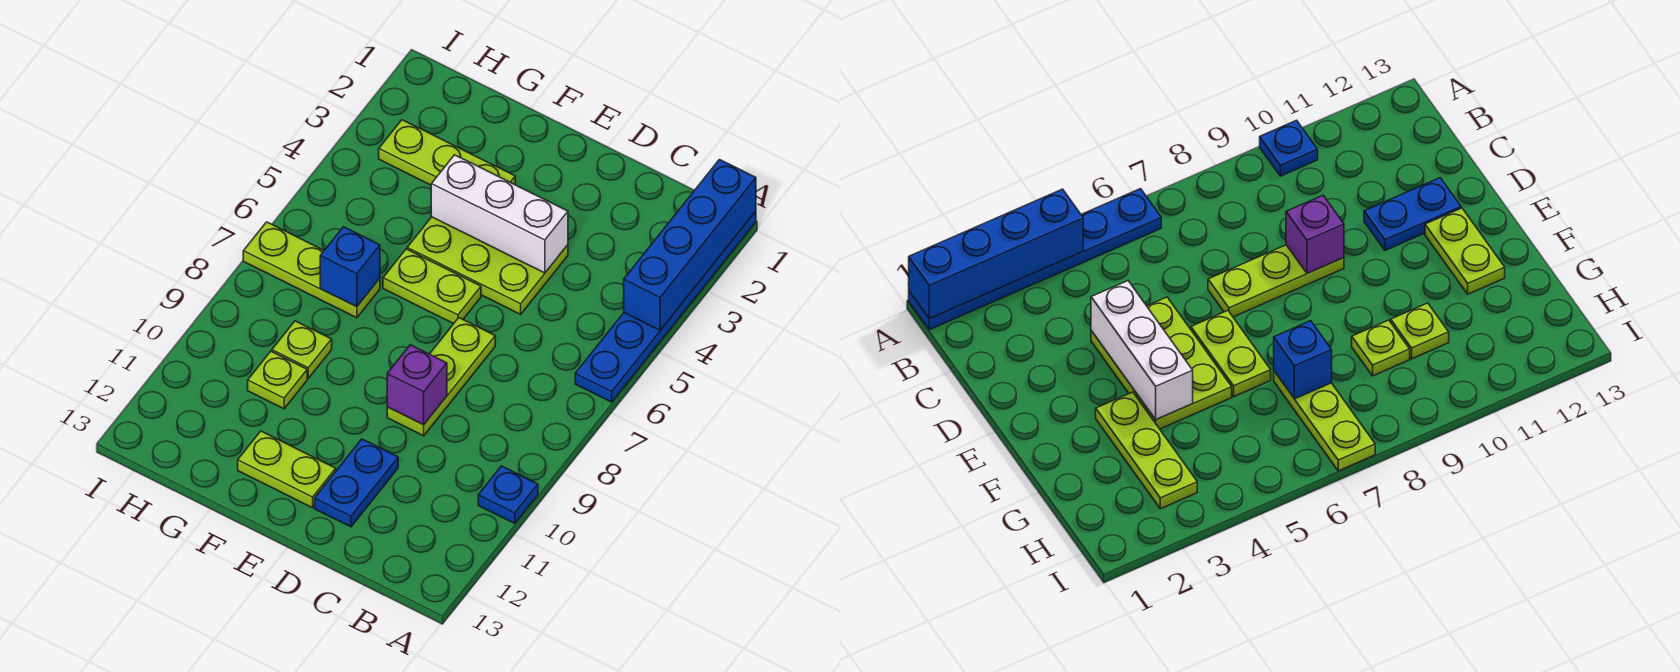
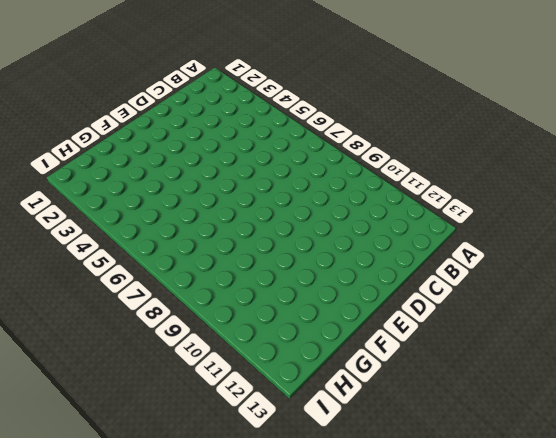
none -> blue 1x6 plate [575,211,756,402]
none -> blue 1x1 plate [478,466,538,524]
none -> lime 2x3 plate [407,217,568,314]

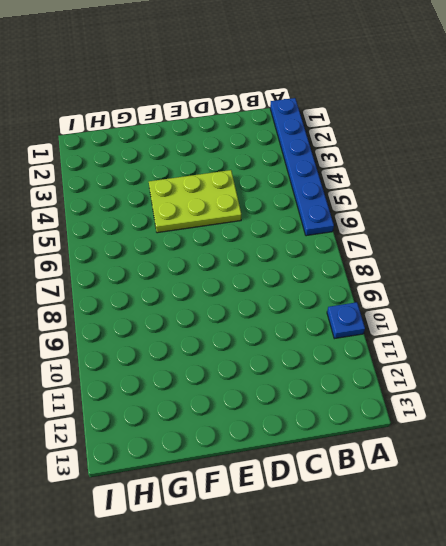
none -> lime 1x3 plate [387,318,495,436]
none -> blue 1x2 plate [315,439,398,527]
none -> lime 1x2 plate [383,249,481,324]

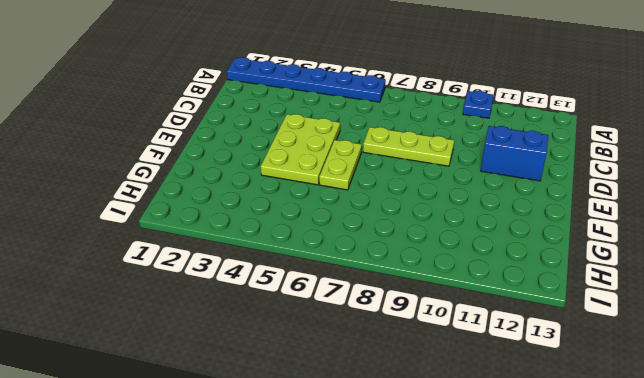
blue 1x2 brick [481,126,549,181] -> blue 1x2 plate [315,439,398,527]
none -> lime 1x2 plate [238,431,336,508]
none -> lime 1x3 plate [379,120,515,185]
none -> lime 1x3 plate [243,222,380,318]

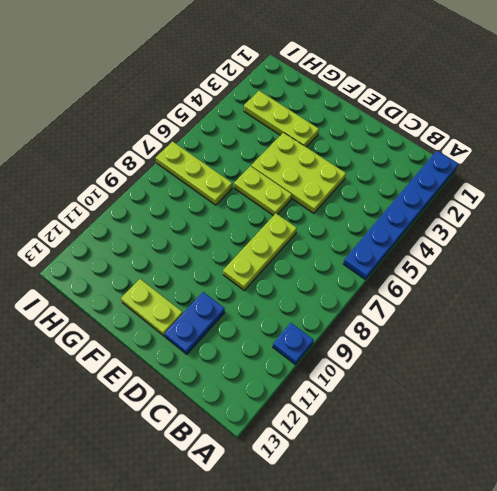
none -> lime 1x1 plate [272,321,332,378]
none -> lime 1x1 plate [248,351,307,409]
none -> blue 1x4 brick [624,160,756,330]

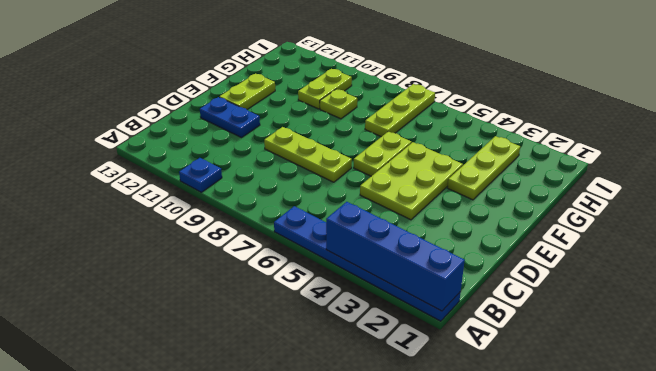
lime 1x2 plate [298,69,352,109] -> lime 1x1 plate [248,351,307,409]
none -> white 1x3 brick [431,155,568,273]
none -> purple 1x1 brick [387,345,447,425]
none -> blue 1x1 brick [320,227,380,307]

